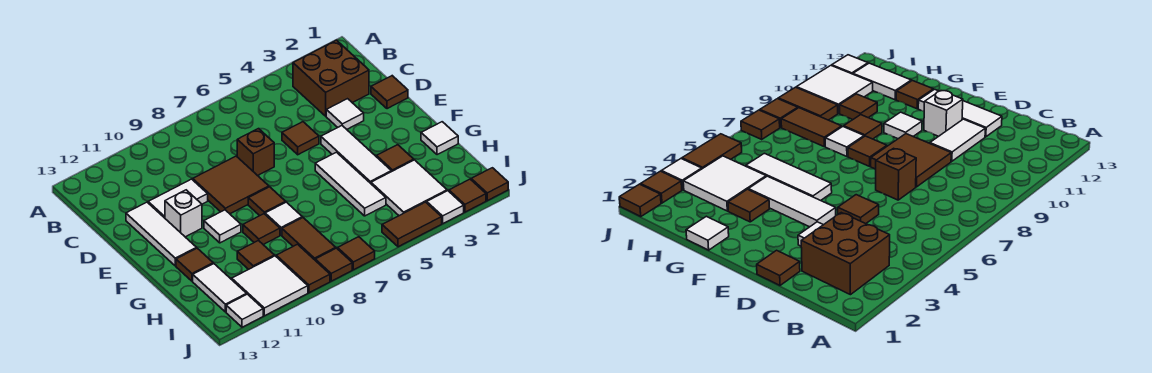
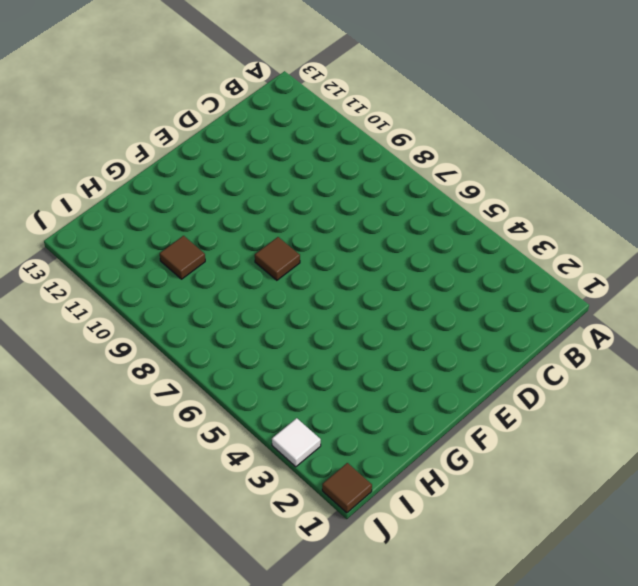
none -> brown 2x2 brick [293,40,369,116]
none -> brown 1x1 tile [371,76,408,109]
none -> white 1x1 tile [326,99,364,129]
none -> brown 1x1 tile [282,122,319,155]

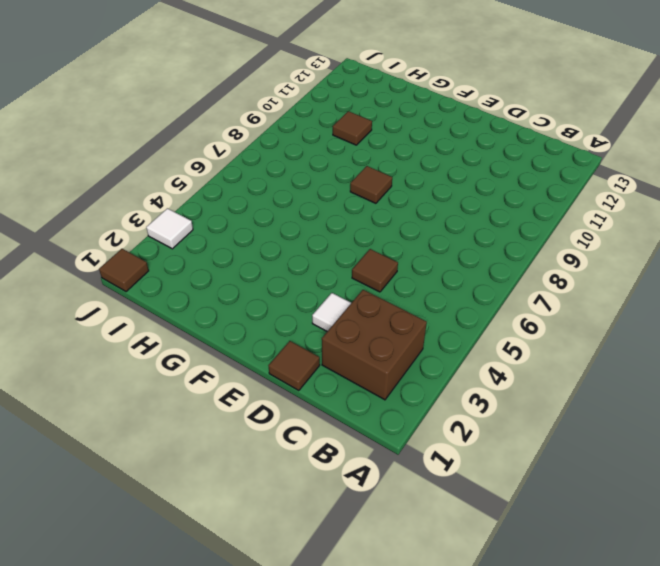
none -> brown 1x1 brick [237,129,274,176]
none -> brown 2x2 tile [193,156,269,214]
none -> white 1x2 tile [148,179,208,218]
none -> white 1x3 tile [126,202,196,266]

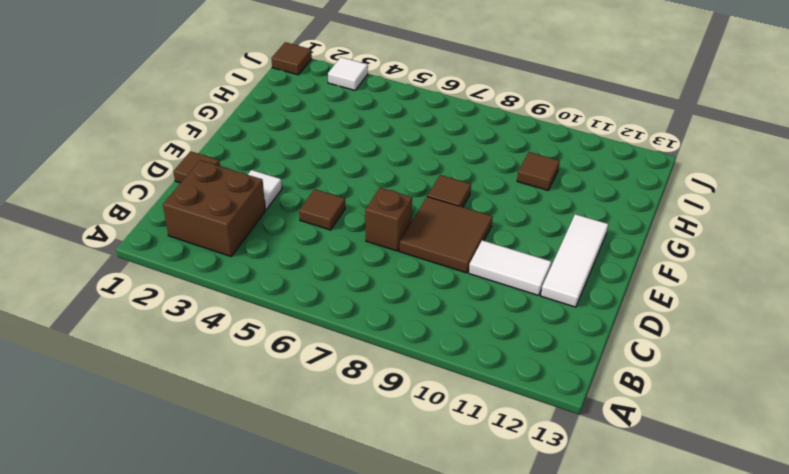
none -> white 1x3 tile [321,126,391,183]
none -> white 1x1 brick [165,190,202,237]
none -> white 1x3 tile [315,152,386,216]
none -> white 1x1 tile [204,210,241,243]

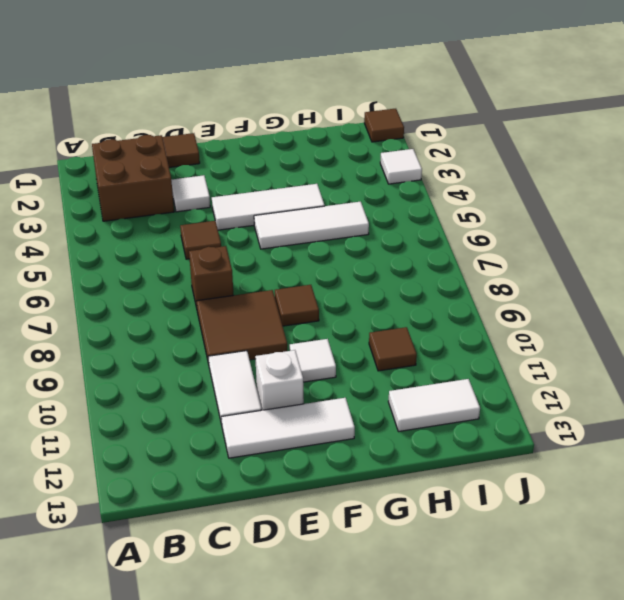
none -> white 1x1 tile [421,122,458,155]
none -> brown 1x1 tile [377,145,414,172]
none -> white 1x1 tile [265,202,302,235]
none -> brown 1x1 tile [243,214,280,245]

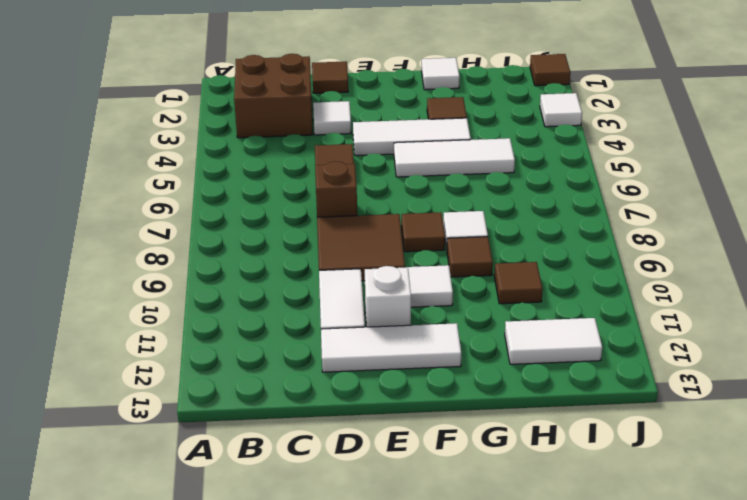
none -> brown 1x1 tile [176,248,213,281]
none -> white 2x2 tile [371,160,447,216]
none -> brown 1x2 tile [282,218,336,260]
none -> brown 1x2 tile [276,244,330,293]

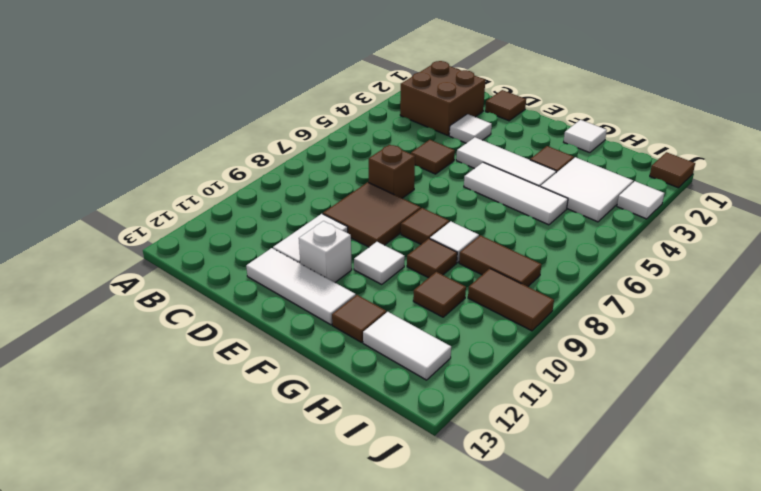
none -> white 2x2 tile [232,256,308,316]
none -> brown 1x1 tile [449,179,486,212]
none -> brown 1x2 tile [382,202,442,247]
none -> brown 1x1 tile [338,237,375,270]

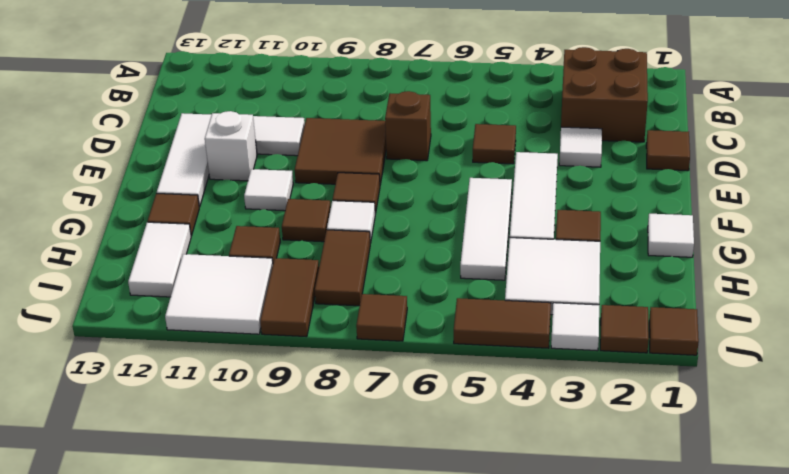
none -> brown 1x1 tile [315,248,352,281]
none -> white 1x1 tile [226,294,263,327]

